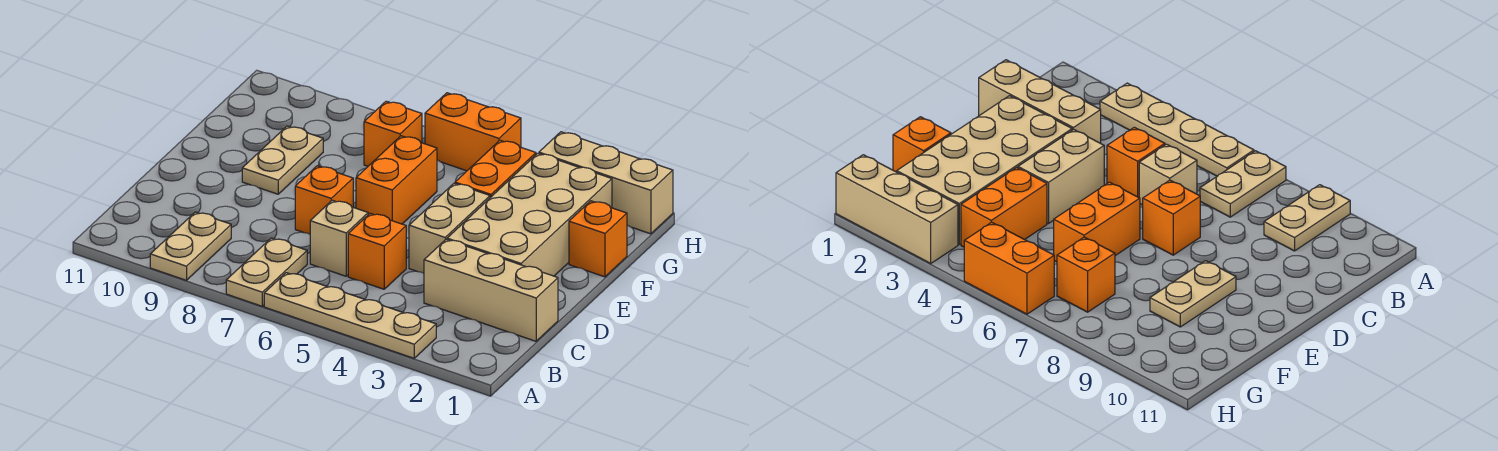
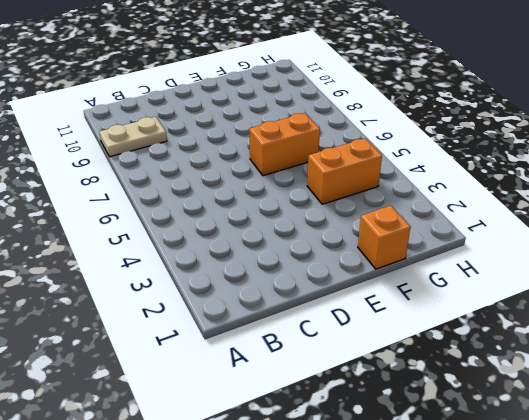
none -> tan 1x4 plate [264,273,436,358]
none -> tan 1x2 plate [226,238,307,306]
none -> tan 1x3 brick [424,239,558,341]

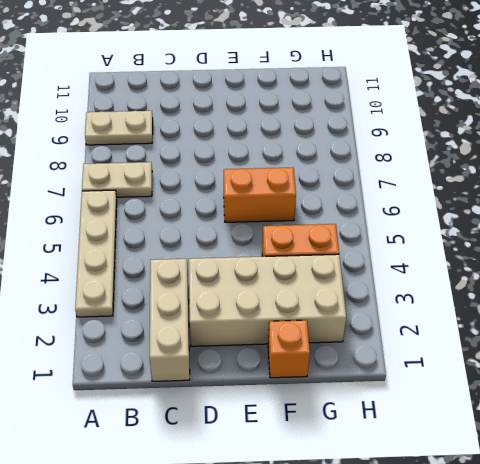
none -> orange 1x1 brick [348,213,406,289]
none -> tan 1x1 brick [310,200,368,276]
none -> tan 1x2 brick [409,183,490,273]

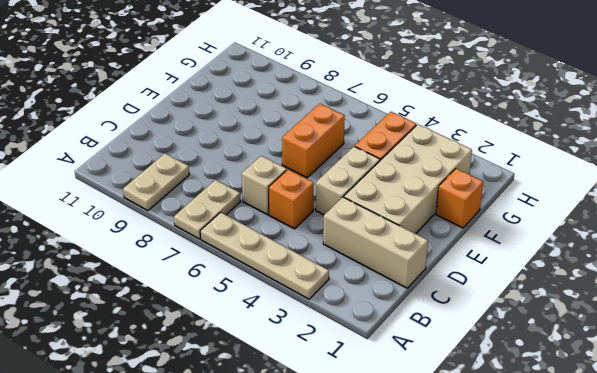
none -> orange 1x1 brick [295,166,353,234]
none -> tan 1x2 plate [242,126,323,194]
none -> orange 1x1 brick [364,101,422,166]

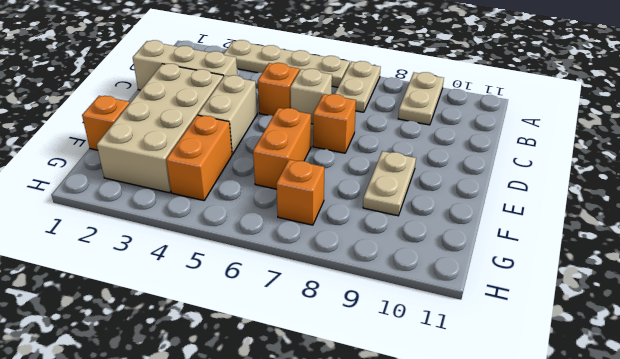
none -> tan 1x3 brick [539,132,673,234]
none -> orange 1x2 brick [425,93,521,171]

